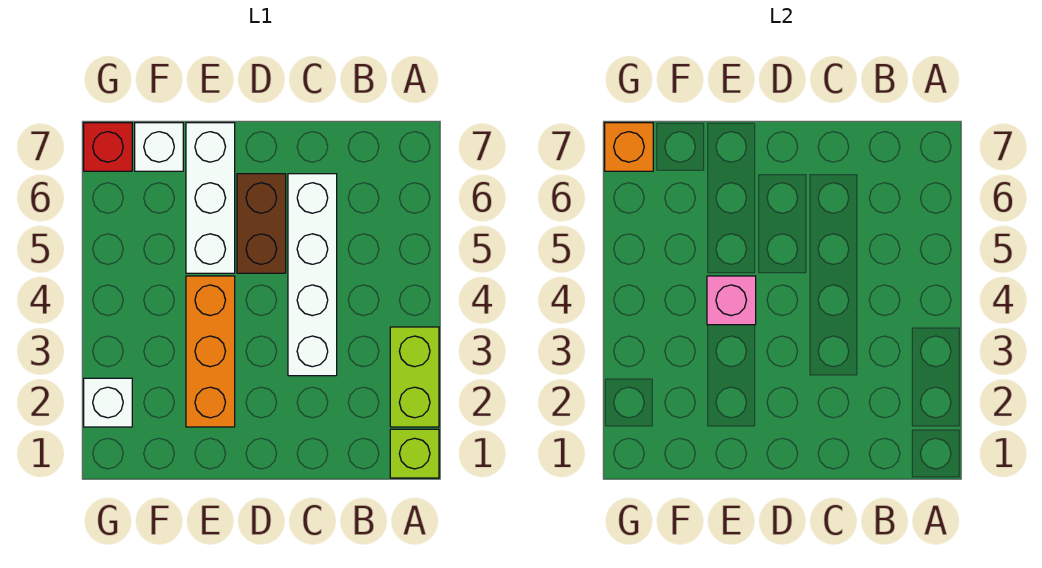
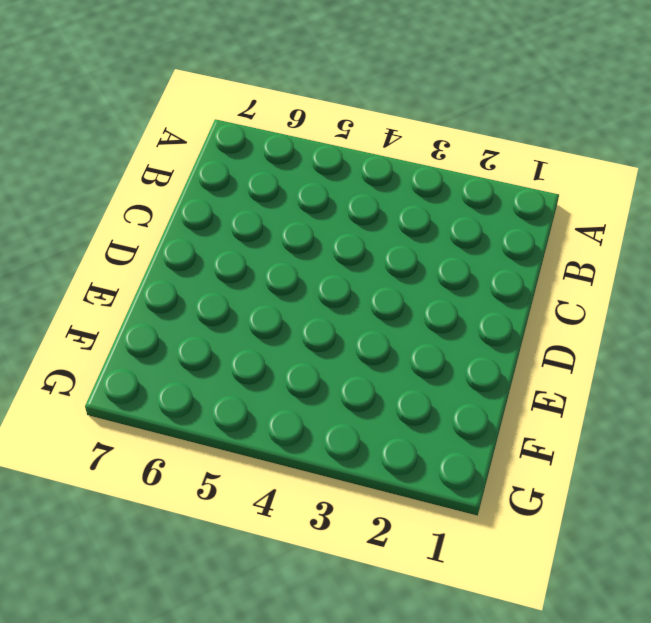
none -> lime 1x1 brick [390,429,439,478]
none -> lime 1x2 brick [390,327,439,427]

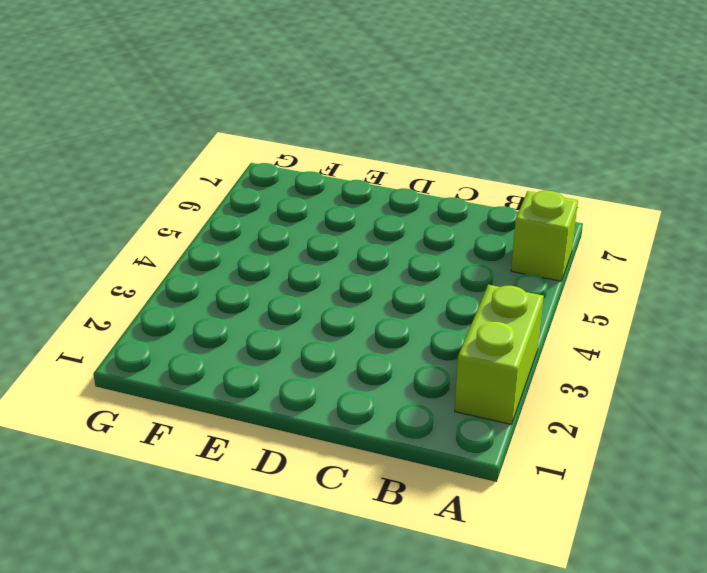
lime 1x1 brick [511,191,578,281] -> lime 1x1 brick moved to [390,429,439,478]
none -> white 1x4 brick [288,174,337,376]
none -> brown 1x2 brick [237,174,286,273]

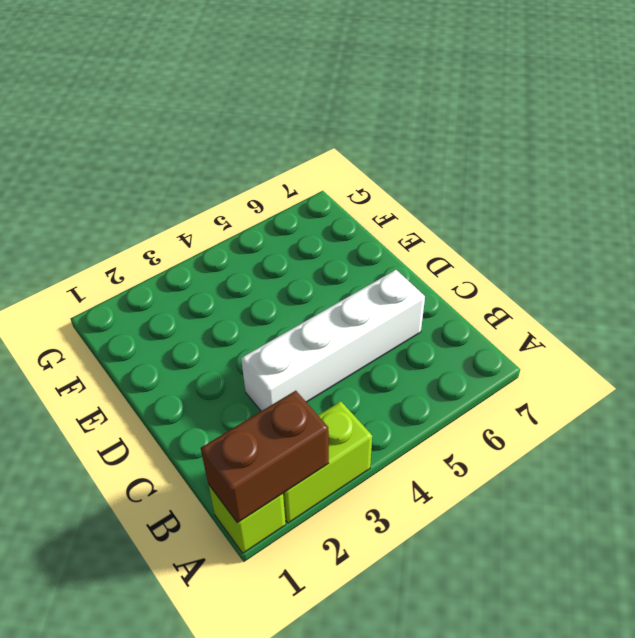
brown 1x2 brick [201,391,329,523] -> brown 1x2 brick moved to [237,174,286,273]
none -> orange 1x3 brick [186,276,235,427]
none -> white 1x3 brick [186,123,235,273]

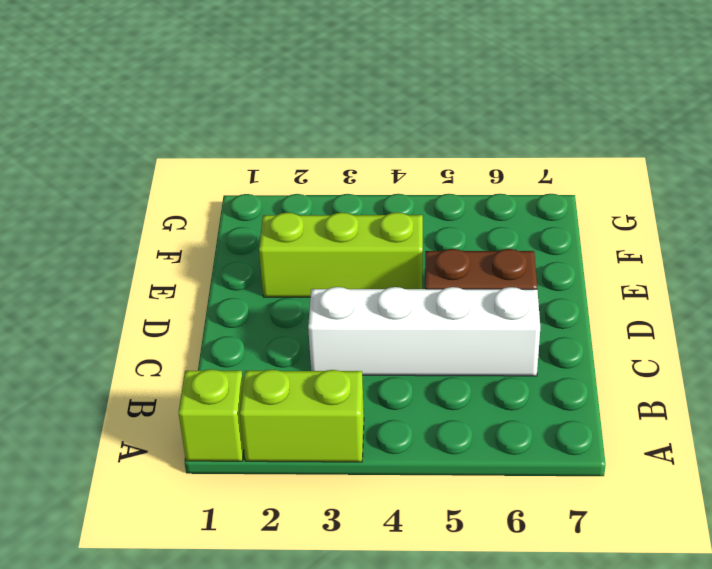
lime 1x3 brick [259,213,423,297] -> orange 1x3 brick [186,276,235,427]
none -> white 1x3 brick [186,123,235,273]
none -> white 1x1 brick [135,123,183,171]

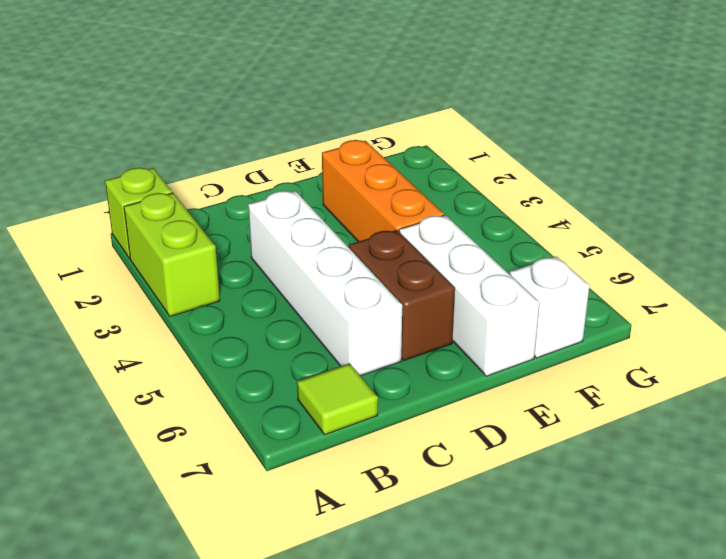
lime 1x1 tile [297,364,378,435] -> none
none -> white 1x1 brick [84,378,132,427]
none -> red 1x1 brick [84,123,132,171]

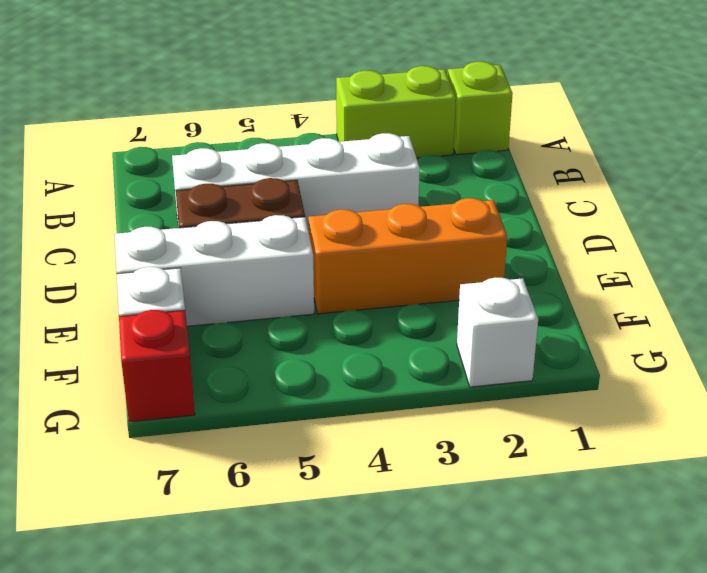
none -> pink 1x1 brick [707,276,756,325]
none -> orange 1x1 brick [605,123,653,171]

